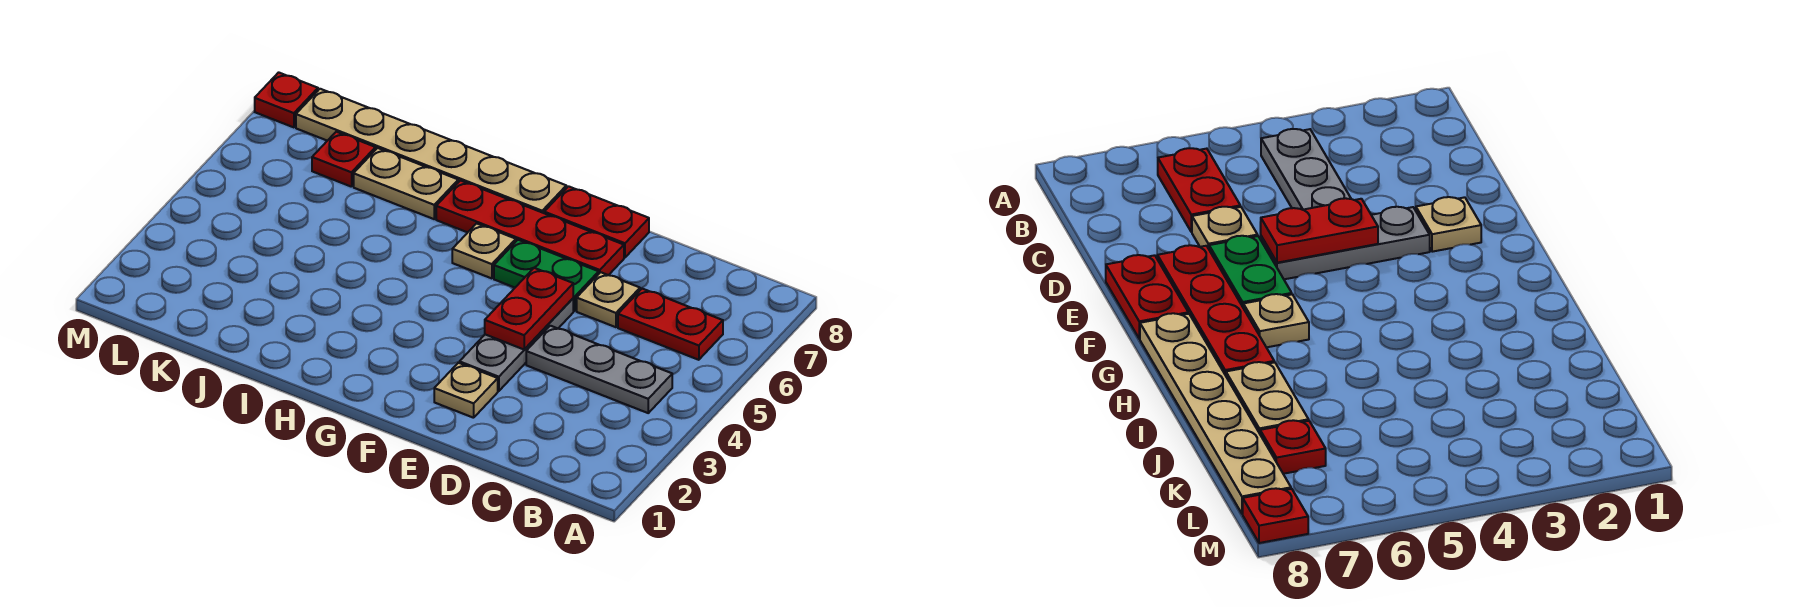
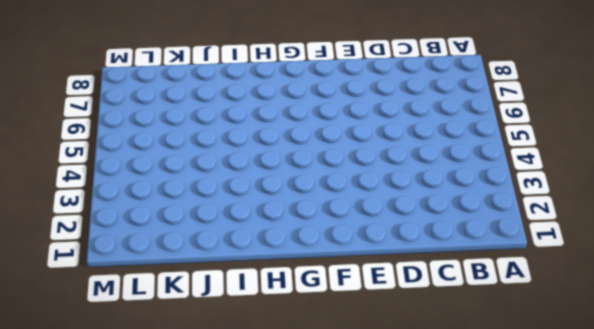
none -> grey 1x3 plate [526,326,672,413]
none -> red 1x2 plate [618,289,723,360]
none -> tan 1x1 plate [577,272,640,327]

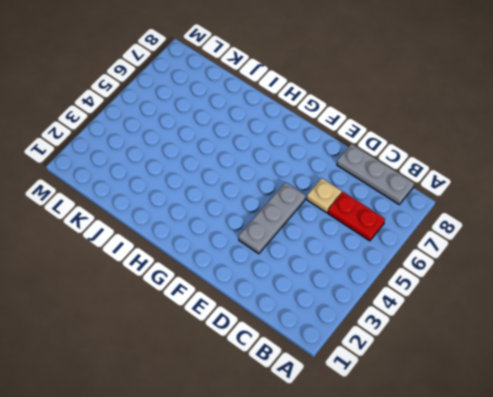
grey 1x3 plate [337,144,414,204] -> grey 1x3 plate moved to [526,326,672,413]
none -> tan 1x1 plate [434,363,498,418]
none -> green 1x2 plate [494,240,599,311]
none -> red 1x4 plate [436,181,624,275]

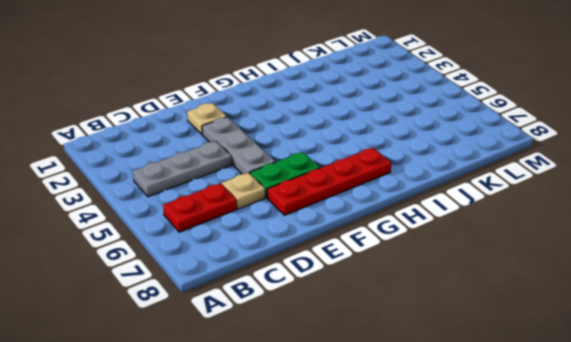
none -> red 1x2 plate [544,186,649,258]
none -> tan 1x1 plate [452,223,516,278]
none -> tan 1x6 plate [296,89,566,213]

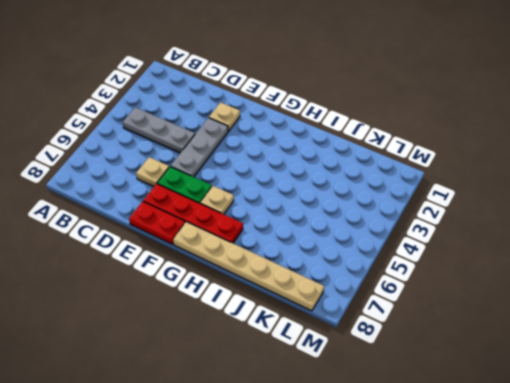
none -> red 1x2 plate [618,289,723,360]
none -> tan 1x2 plate [354,148,458,219]
none -> red 1x1 plate [312,132,376,187]

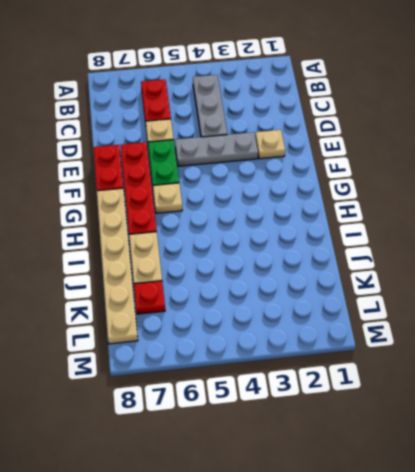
none -> red 1x1 plate [255,72,318,127]
none -> red 1x2 plate [485,268,573,349]

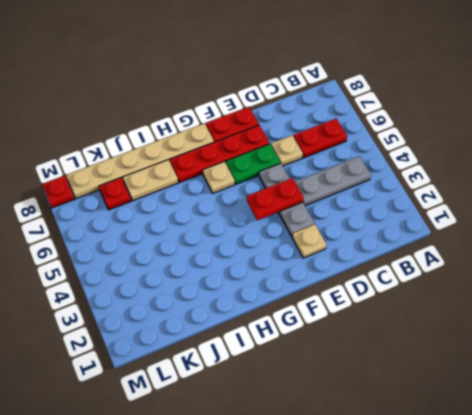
red 1x2 plate [247,178,303,220] -> red 1x2 plate turned to [485,268,573,349]

